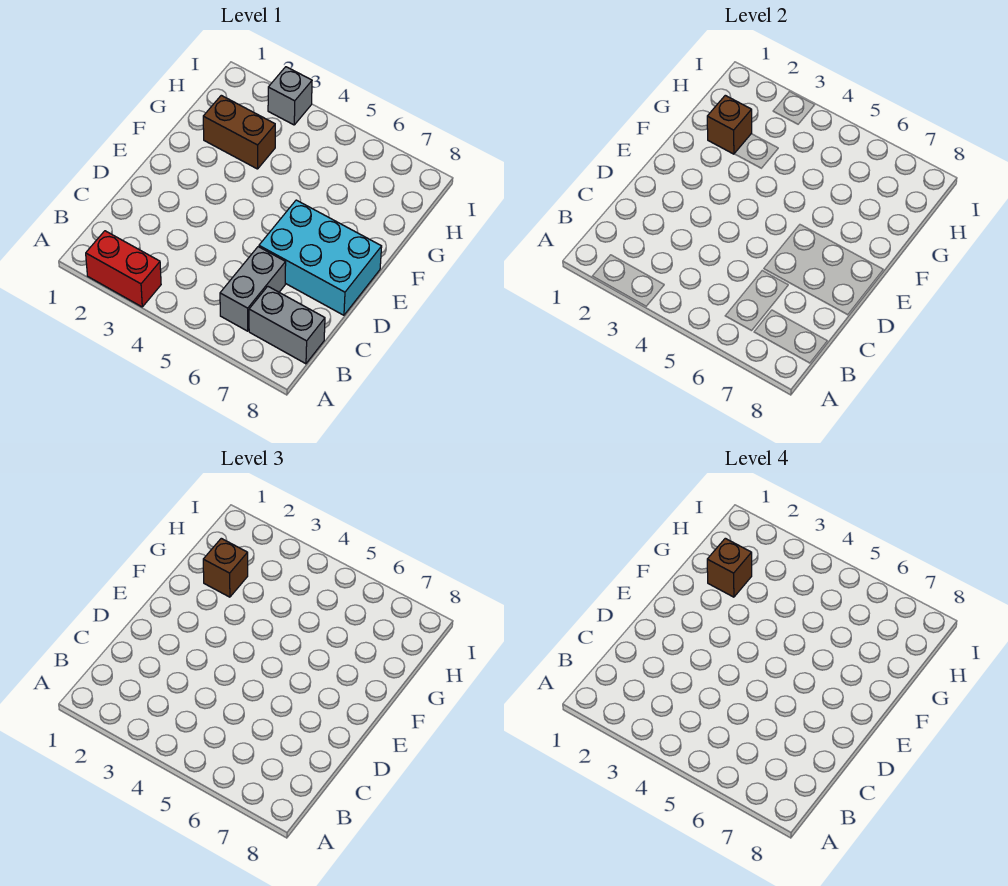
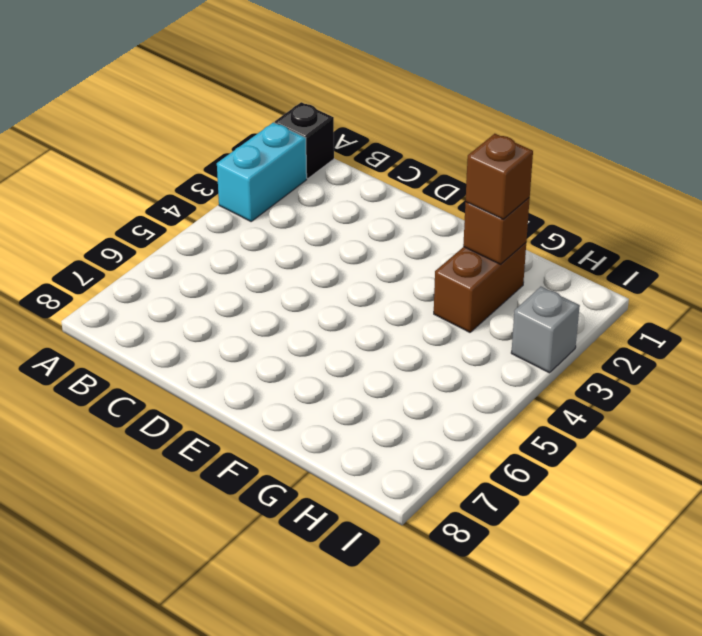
black 1x1 brick [275,102,334,179] -> none
cyan 1x2 brick [217,122,307,221] -> red 1x2 brick [86,231,161,307]
none -> grey 1x2 brick [220,247,286,331]
none -> grey 1x2 brick [249,286,325,364]

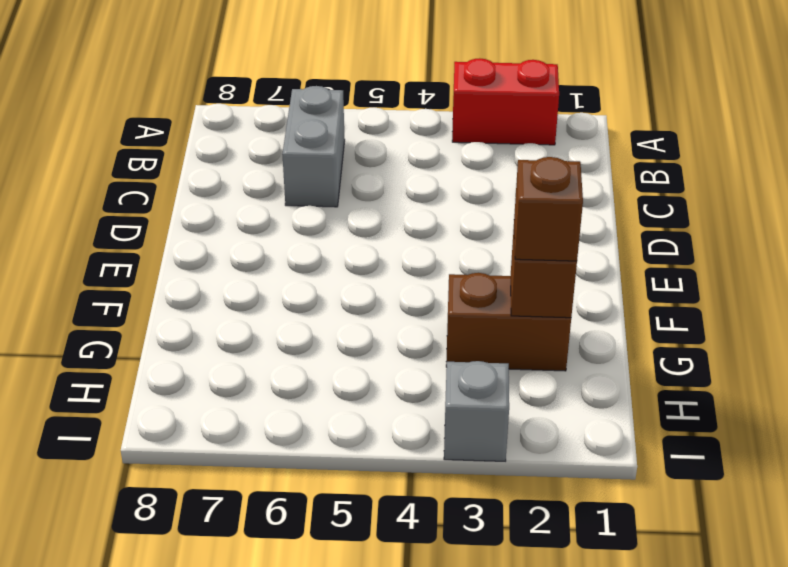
none -> grey 1x2 brick [249,286,325,364]
none -> cyan 2x3 brick [259,200,382,315]

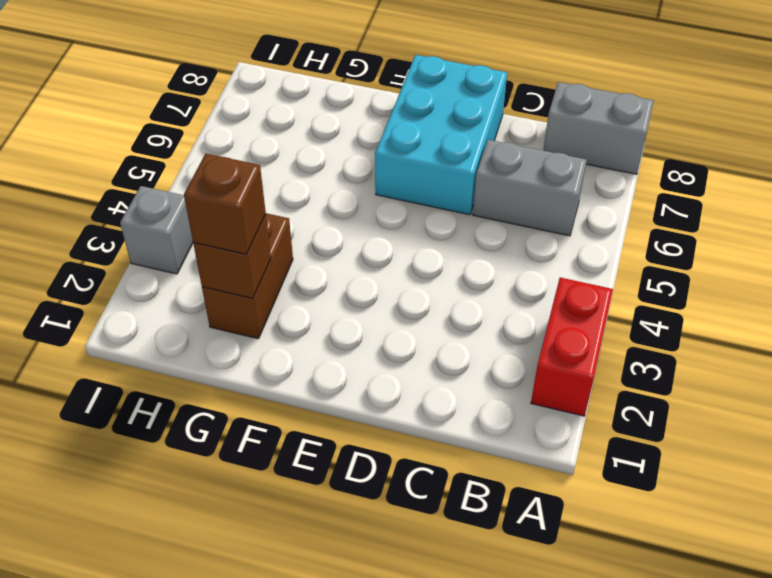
grey 1x2 brick [543,82,654,174] -> grey 1x2 brick turned to [249,286,325,364]
none -> brown 1x1 brick [707,538,752,597]

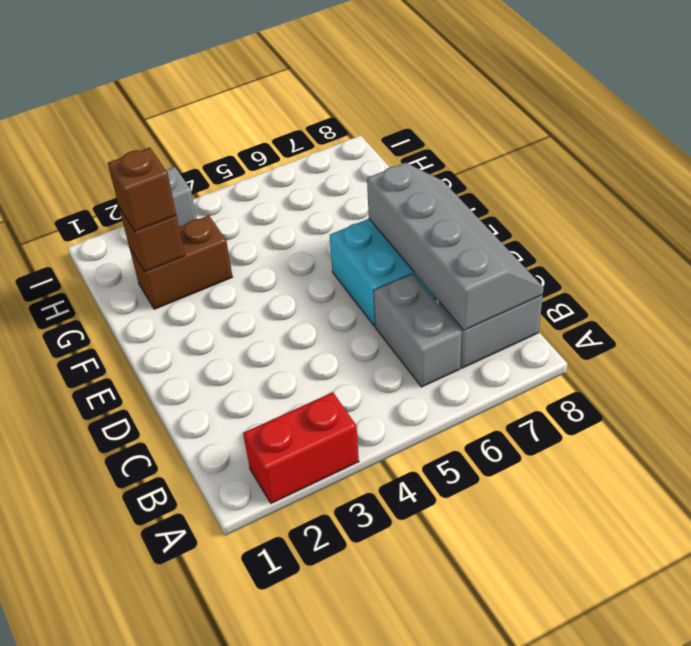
grey 2x4 slope [367,163,544,330] -> none
none -> brown 1x1 brick [707,538,752,597]

